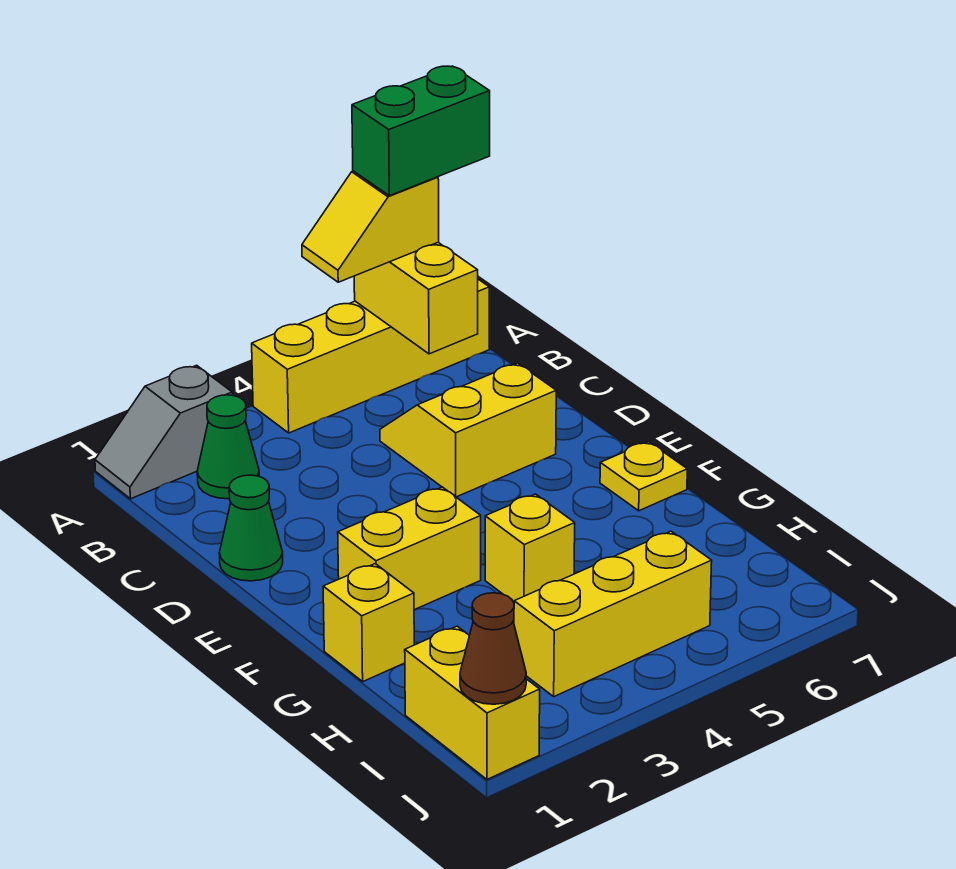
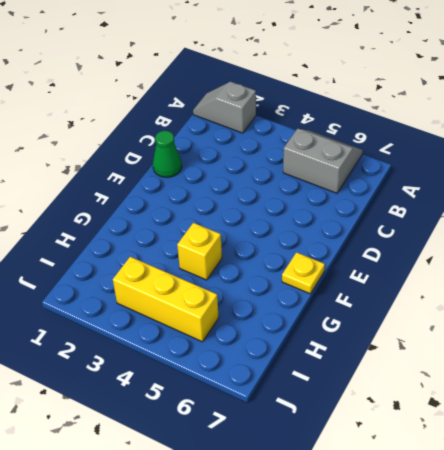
grey 2x2 slope [283,129,363,193] -> yellow 1x4 brick [252,279,489,433]
none -> green 1x1 cone [197,395,259,499]
none -> yellow 2x2 slope [380,363,556,497]
none -> yellow 1x2 brick [338,487,481,610]

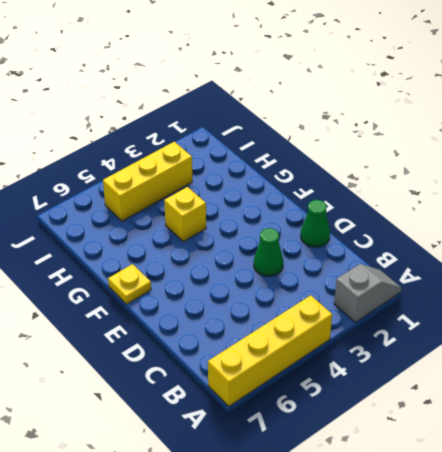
green 1x1 cone [254,228,283,276] -> green 1x1 cone moved to [197,395,259,499]
none -> yellow 2x2 slope [380,363,556,497]
none -> yellow 1x2 brick [338,487,481,610]
none -> yellow 1x1 brick [323,564,414,681]

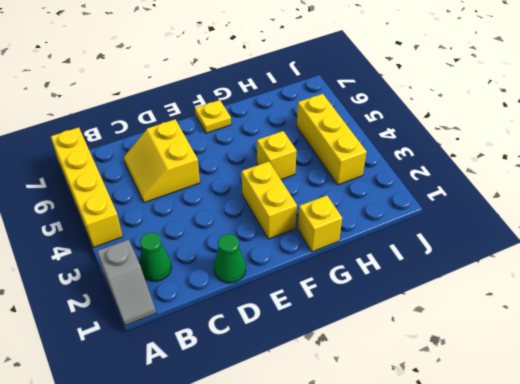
none -> yellow 1x2 brick [405,626,540,779]
none -> yellow 1x2 brick [354,242,478,354]
none -> brown 1x1 cone [460,593,526,704]

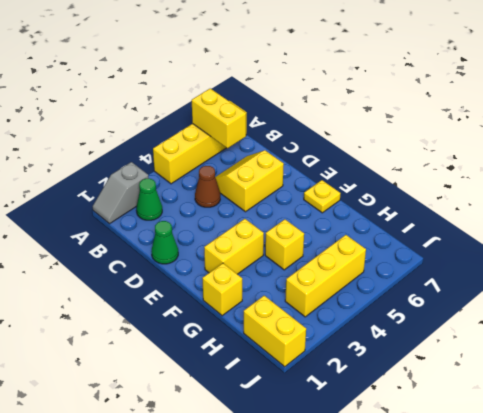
brown 1x1 cone [195,166,220,207] -> brown 1x1 cone moved to [460,593,526,704]
none -> yellow 1x2 slope [302,171,439,282]
none -> green 1x2 brick [352,66,490,196]

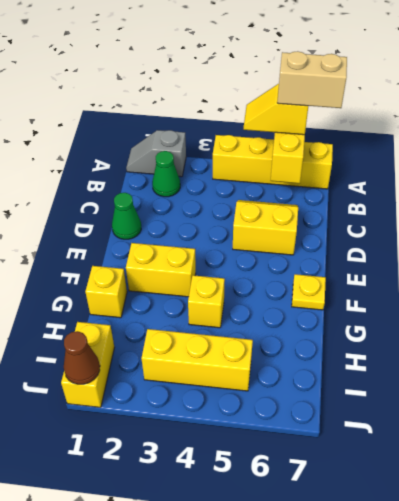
tan 1x2 brick [277,51,347,108] -> green 1x2 brick [352,66,490,196]

